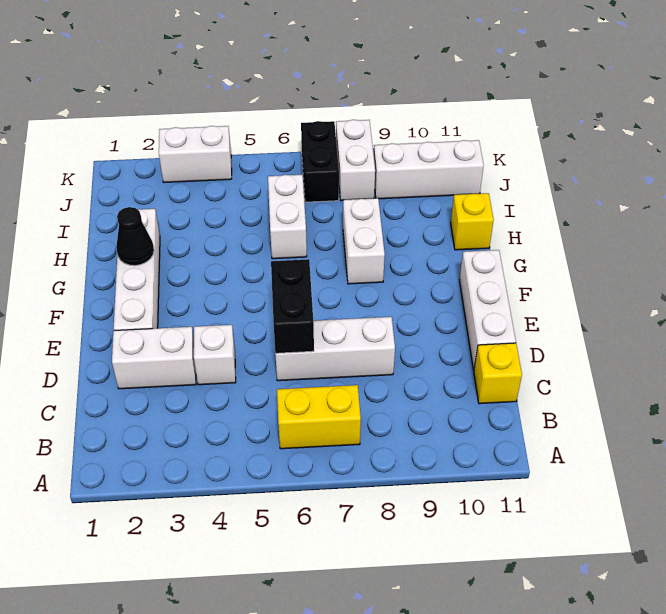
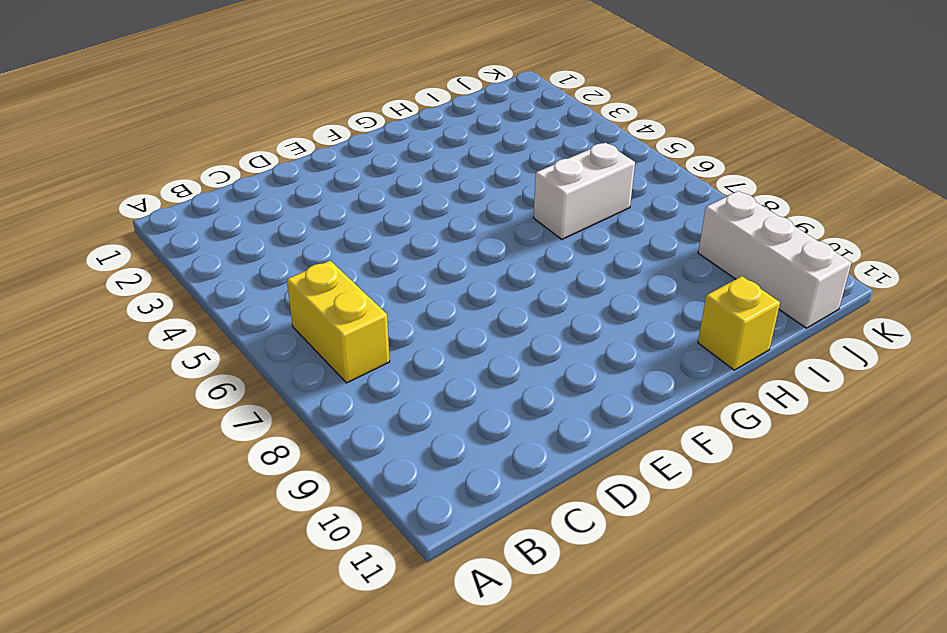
none -> yellow 1x1 brick [474,343,522,404]
none -> white 1x2 brick [112,327,196,389]
none -> white 1x1 brick [194,325,236,385]

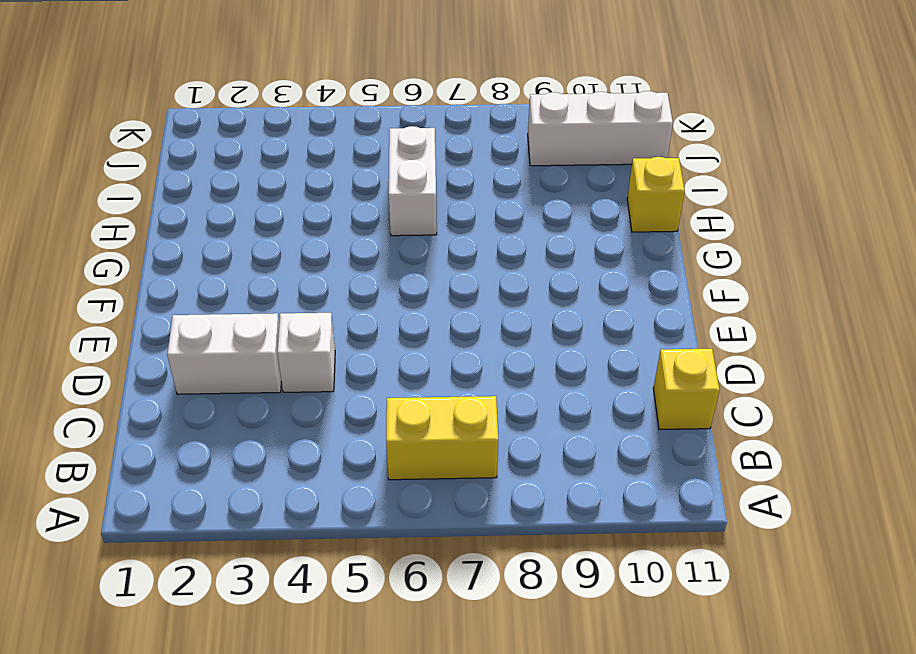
none -> white 1x3 brick [275,317,395,381]
none -> white 1x3 brick [459,250,516,370]
none -> white 1x4 brick [114,209,160,330]

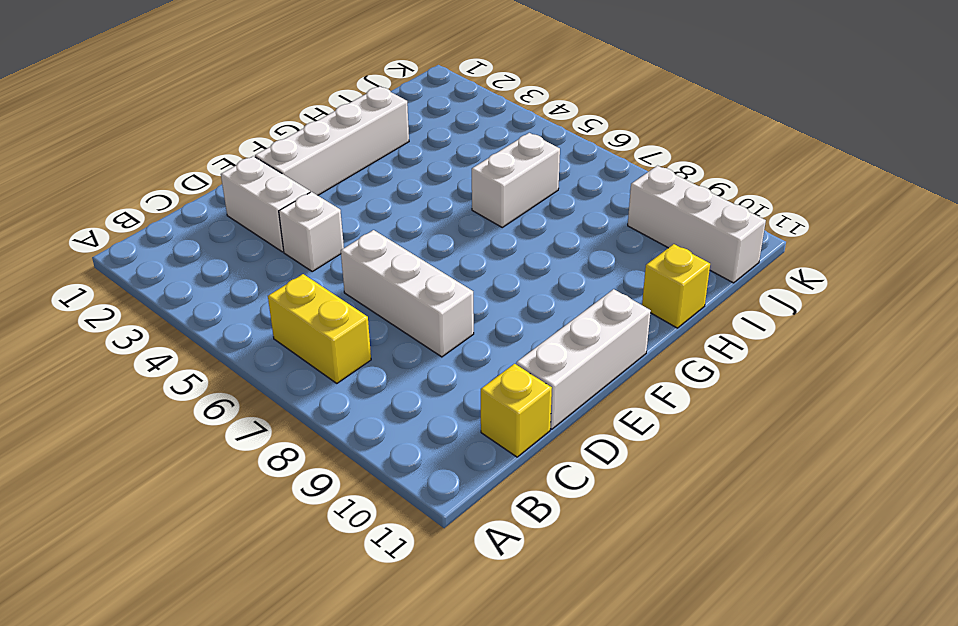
none -> white 1x2 brick [343,198,385,284]
none -> black 1x2 brick [301,121,339,202]
none -> white 1x2 brick [336,120,375,201]

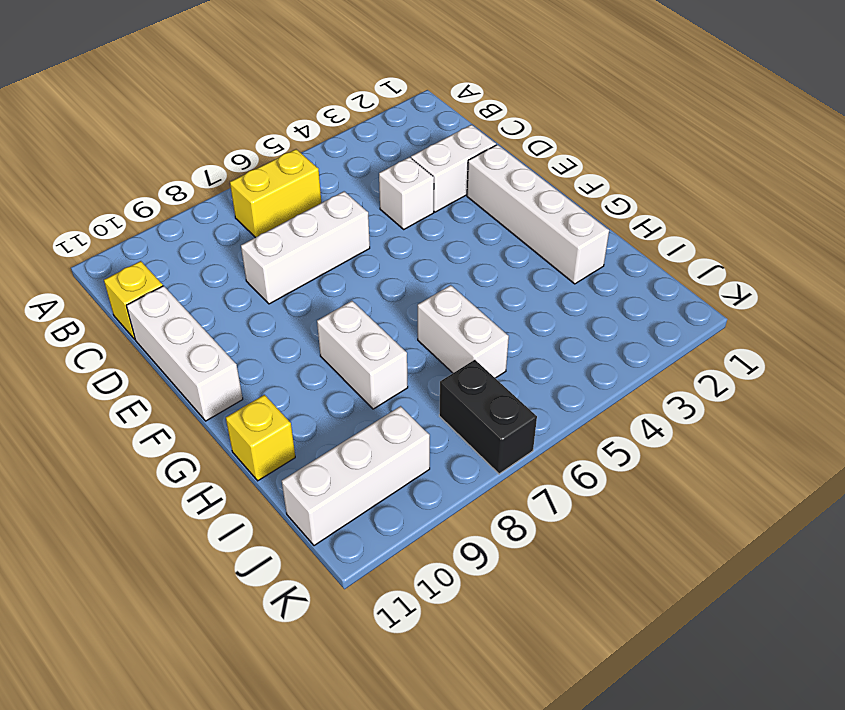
none -> white 1x2 brick [336,120,375,201]
none -> white 1x2 brick [159,126,232,183]
none -> black 1x2 brick [271,259,314,353]

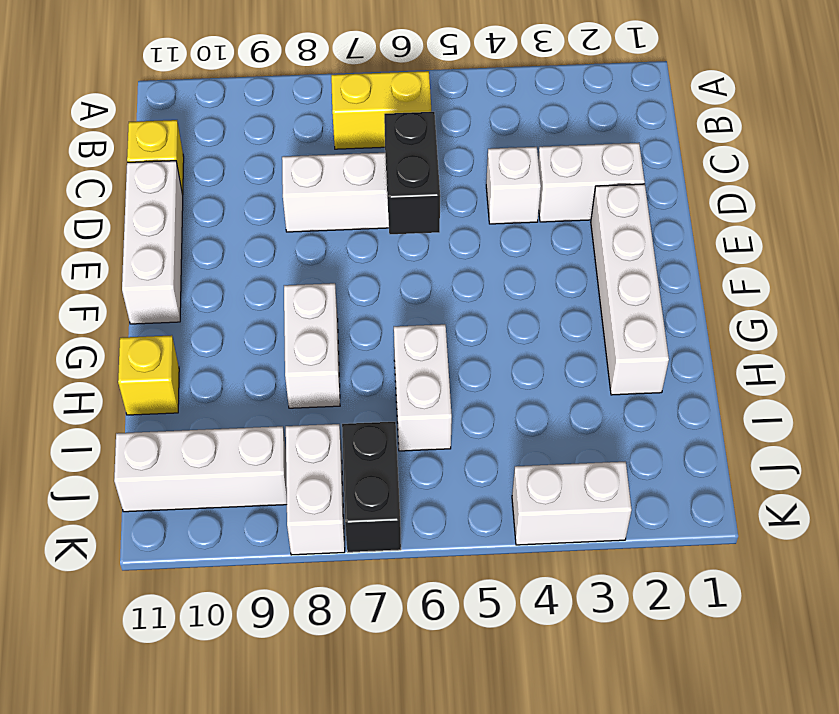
none -> black 1x1 cone [116,207,154,266]

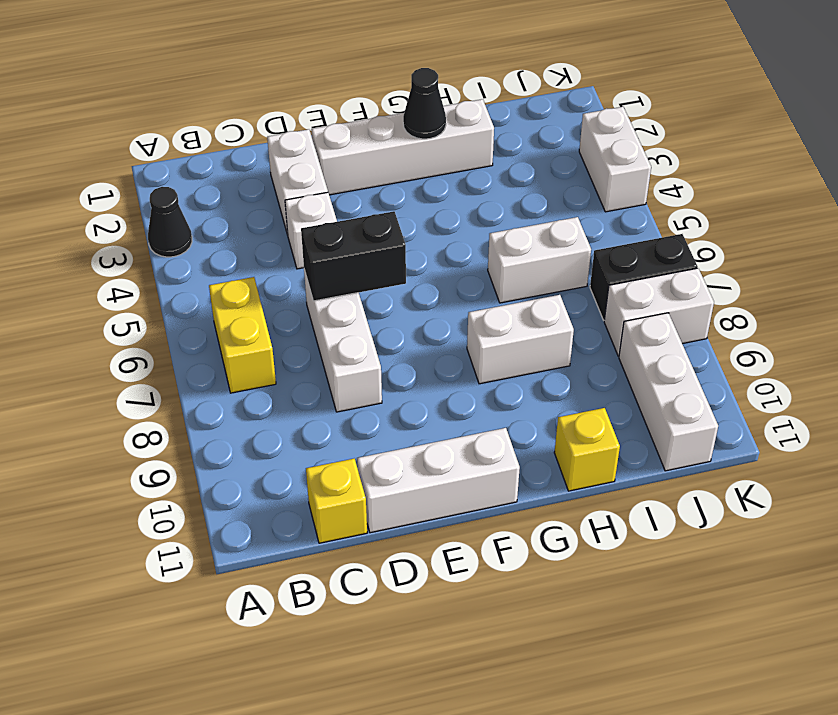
black 1x1 cone [148,187,192,257] -> none

